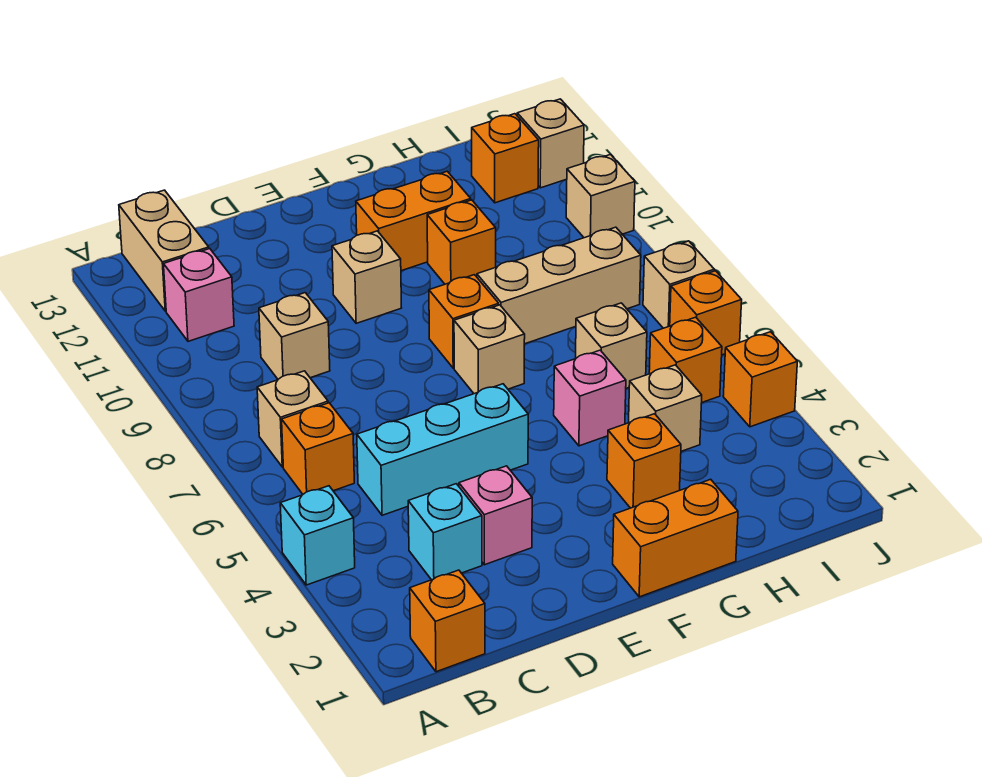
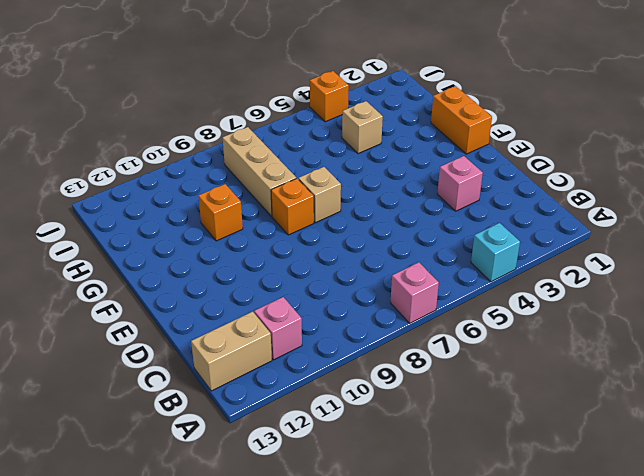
pink 1x1 brick [391,262,439,323] -> pink 1x1 brick moved to [554,350,626,446]
none -> orange 1x1 brick [410,570,485,672]
none -> orange 1x1 brick [282,403,354,494]
none -> tan 1x1 brick [257,371,328,467]

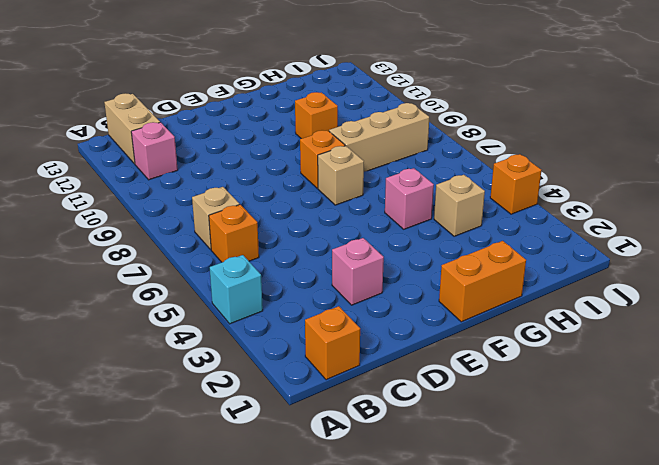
none -> cyan 1x1 brick [408,484,482,580]
none -> cyan 1x3 brick [357,384,528,515]
none -> tan 1x1 brick [259,293,330,379]

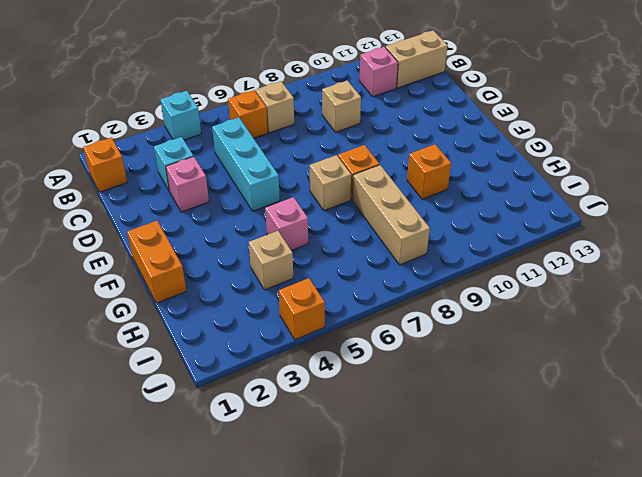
none -> tan 1x1 brick [332,231,401,323]
none -> orange 1x2 brick [356,171,471,271]
none -> orange 1x1 brick [607,414,681,508]

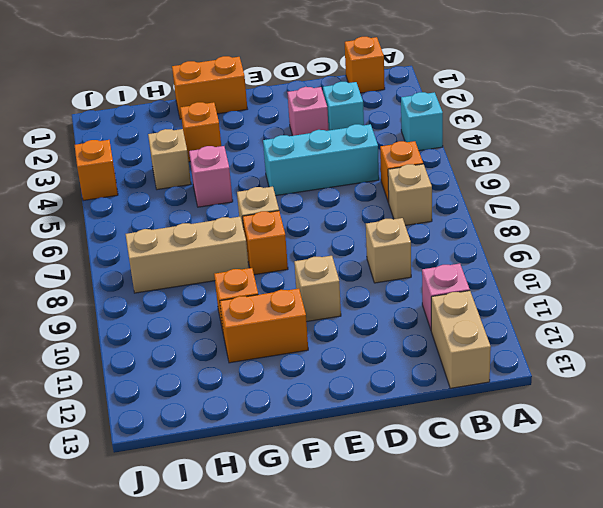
none -> tan 1x1 brick [576,303,647,388]
none -> orange 1x1 brick [649,317,722,402]
none -> orange 1x1 brick [472,114,539,203]

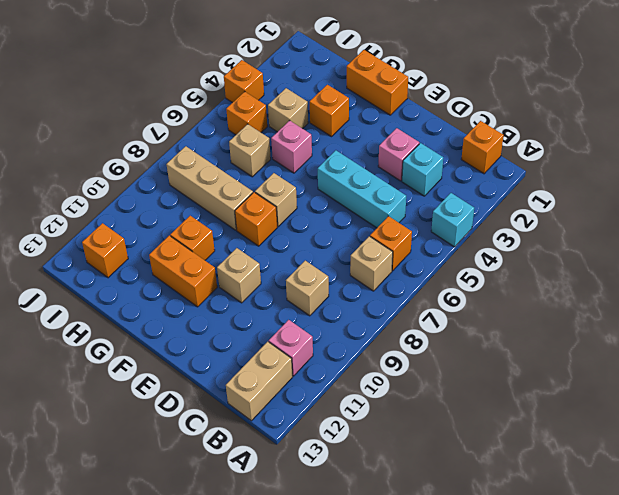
none -> orange 1x1 brick [670,271,742,355]
none -> tan 1x1 brick [643,241,714,328]
none -> tan 1x1 brick [566,155,635,238]

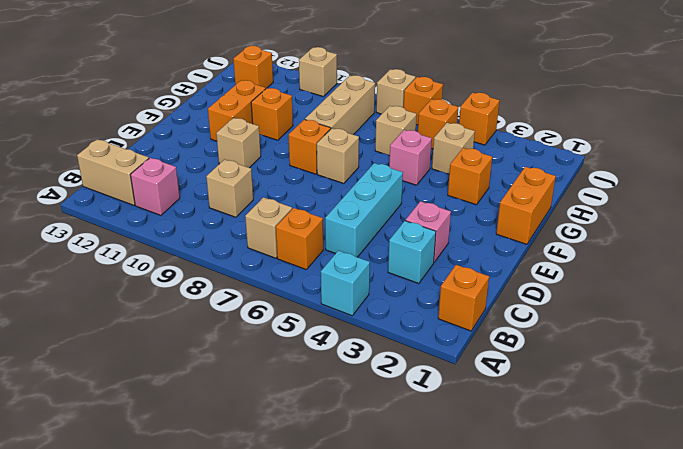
none -> tan 1x1 brick [517,99,584,188]

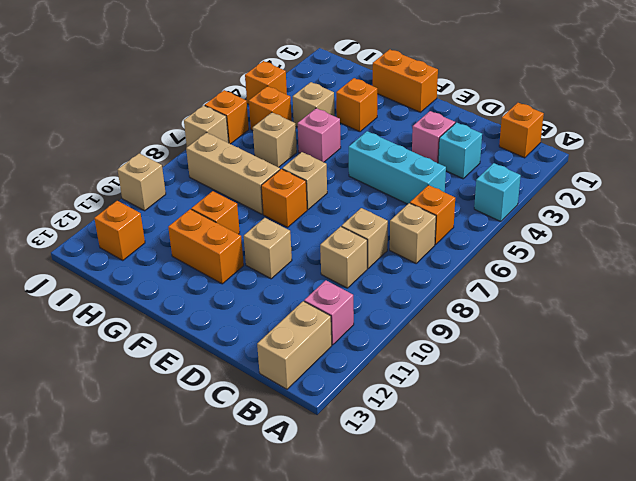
tan 1x1 brick [342,208,388,268] -> tan 1x1 brick moved to [517,99,584,188]

